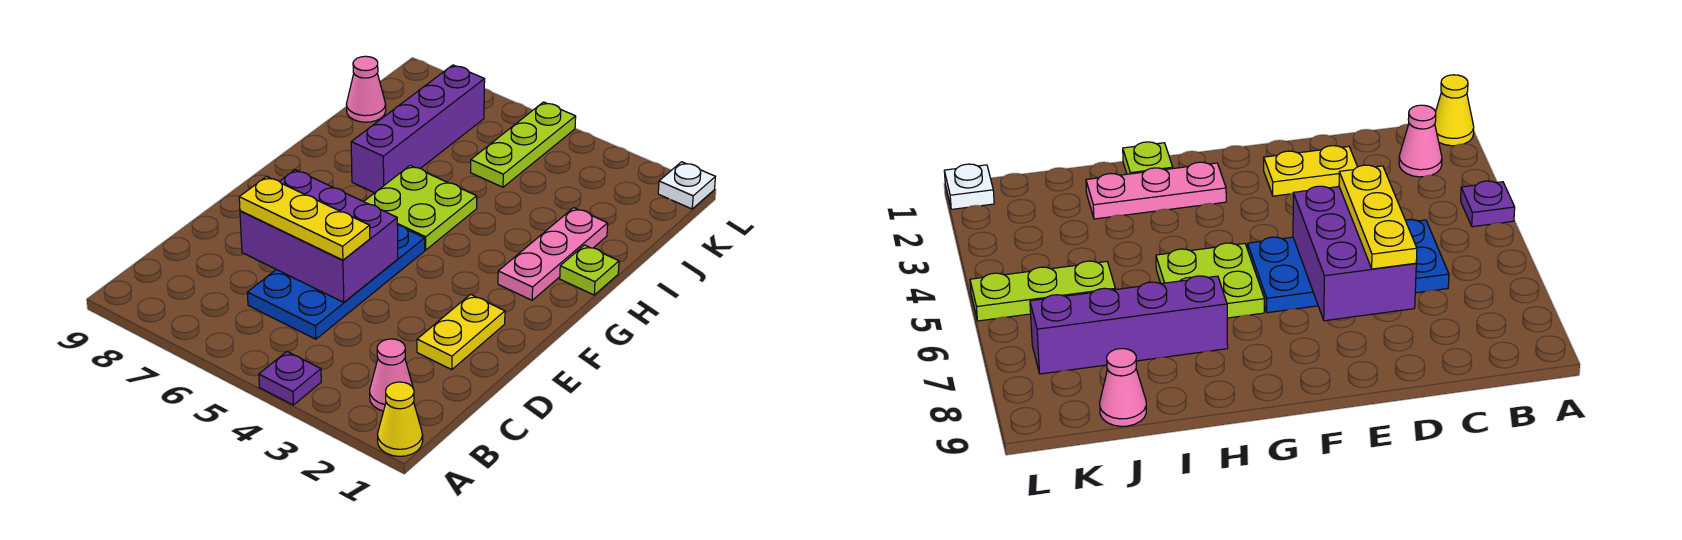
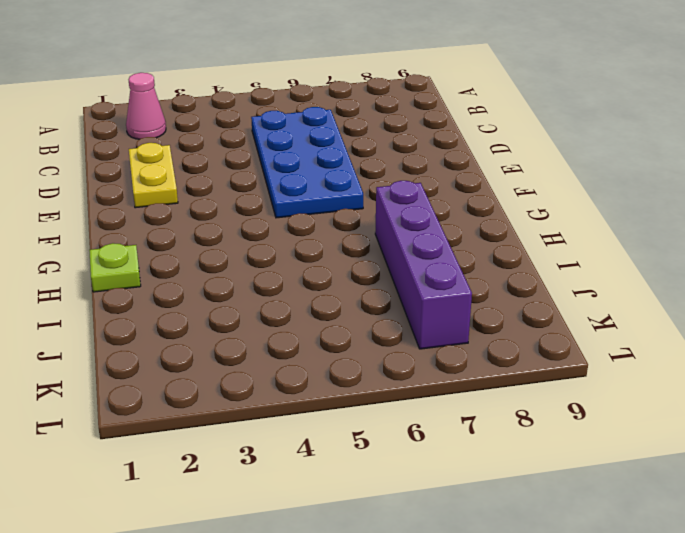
none -> yellow 1x1 cone [377,382,423,456]
none -> purple 1x1 plate [259,352,321,405]
none -> pink 1x3 plate [498,208,608,300]

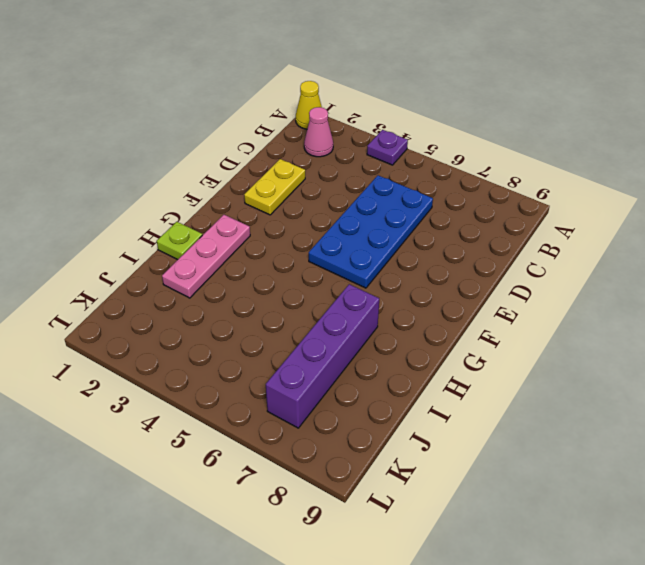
none -> lime 2x2 plate [364,165,477,250]
none -> lime 1x3 plate [471,102,576,187]
none -> pink 1x1 cone [346,56,386,122]

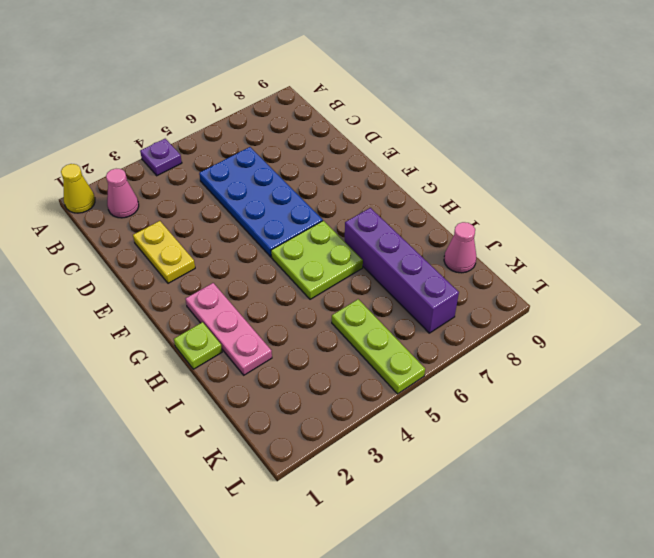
none -> white 1x1 plate [658,162,715,209]
none -> purple 2x3 brick [240,170,398,302]
none -> yellow 1x3 plate [239,177,370,260]

